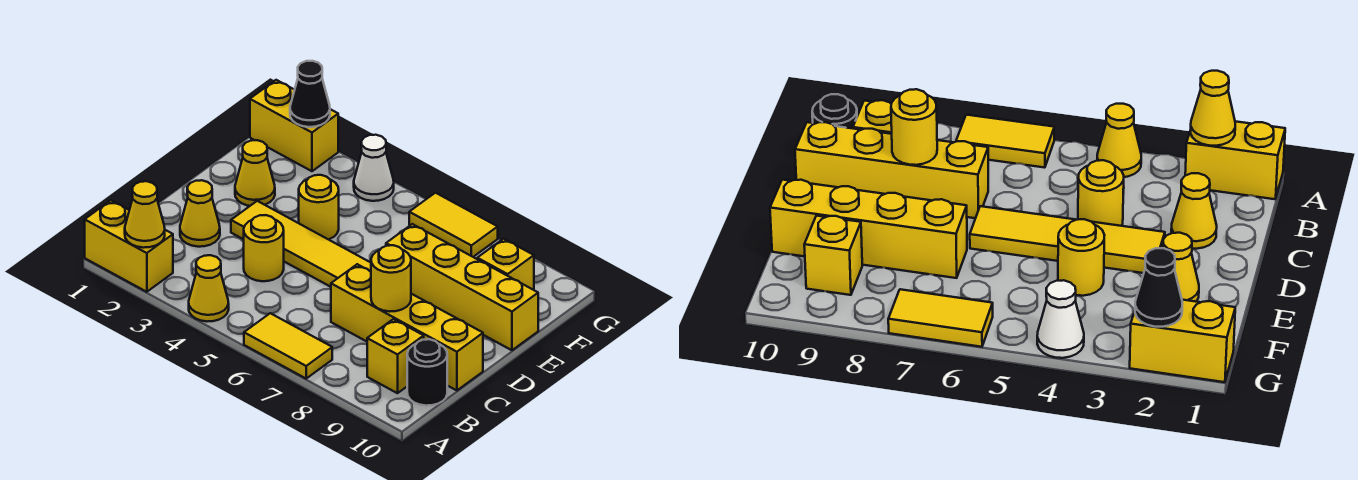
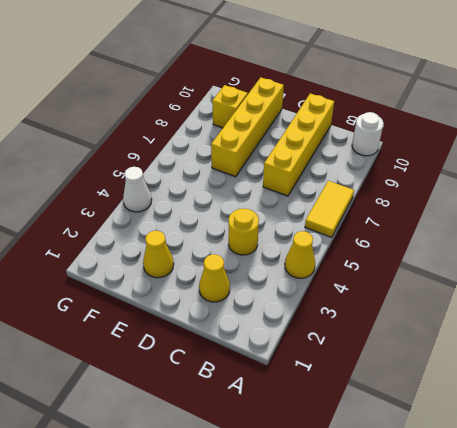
white 1x1 round brick [352,112,384,156] -> none
none -> yellow 1x2 brick [85,200,173,292]
none -> yellow 1x1 brick [367,319,424,393]
none -> black 1x1 round brick [407,339,447,406]

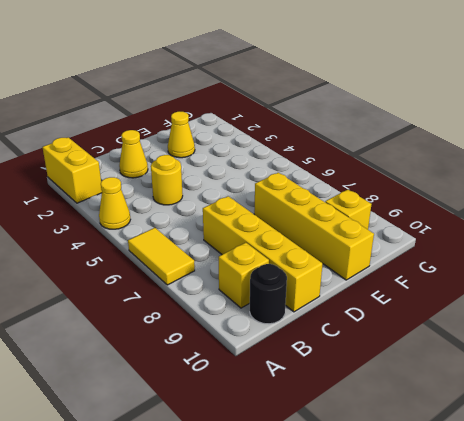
none -> yellow 1x4 tile [231,201,371,287]
none -> yellow 1x1 round brick [299,175,339,240]
none -> yellow 1x2 brick [250,80,338,171]

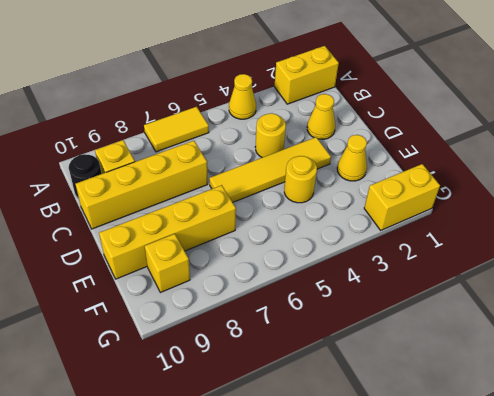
none -> white 1x1 cone [354,135,394,201]
none -> yellow 1x2 tile [409,193,498,257]
none -> yellow 1x1 cone [125,181,165,248]

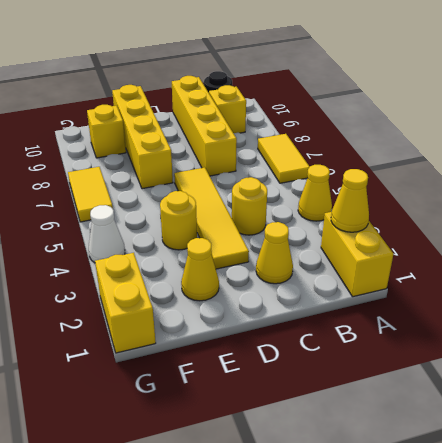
none -> yellow 1x1 round brick [371,245,411,312]
none -> black 1x1 cone [290,61,330,127]

